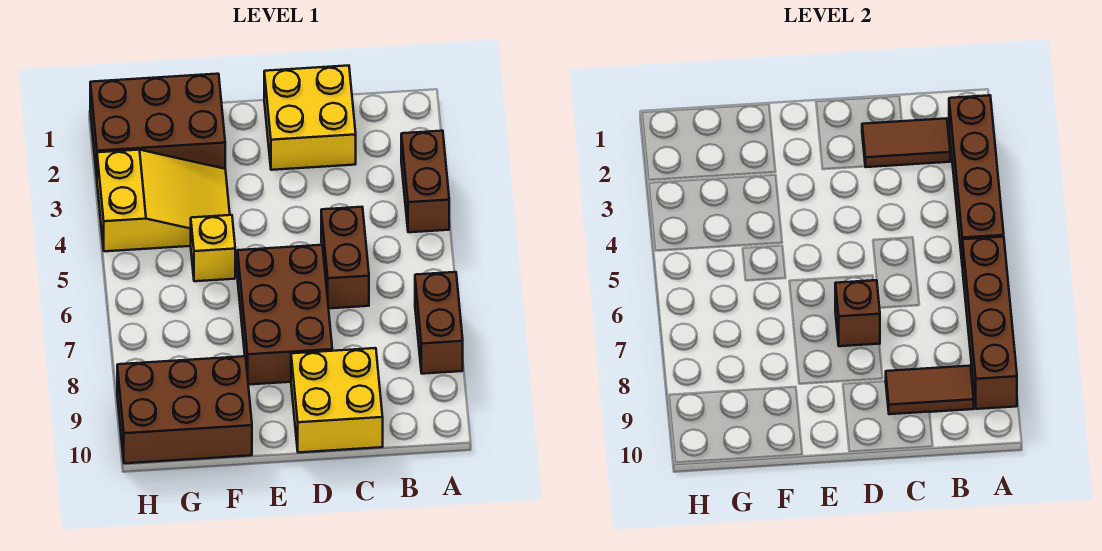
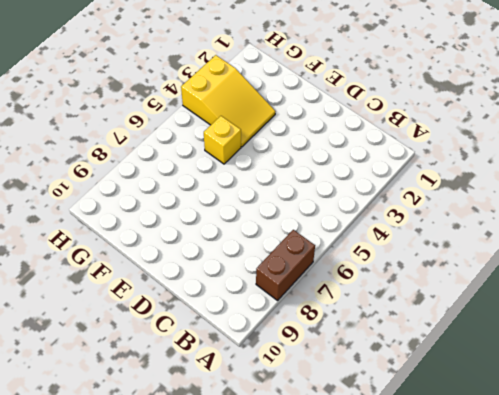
none -> brown 1x2 brick [401,131,449,232]
none -> yellow 2x2 brick [264,66,356,170]
none -> brown 1x2 brick [321,207,369,308]

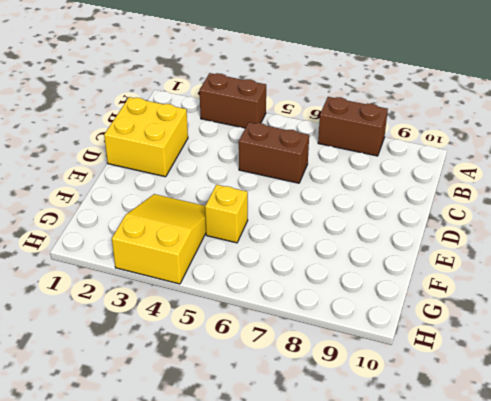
none -> yellow 2x2 brick [291,348,383,453]
none -> brown 2x3 brick [238,245,332,385]
none -> brown 2x3 brick [90,74,225,176]

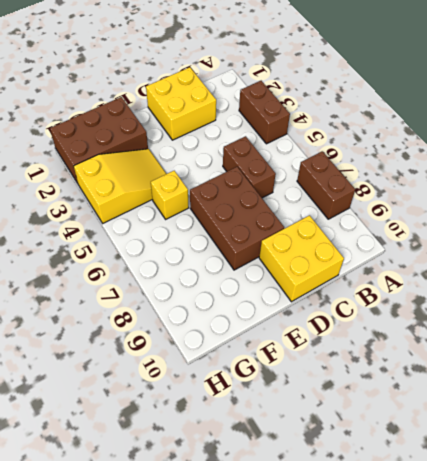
none -> brown 2x3 brick [117,356,252,463]
none -> brown 1x4 brick [949,95,1004,267]
none -> brown 1x4 brick [963,237,1017,409]

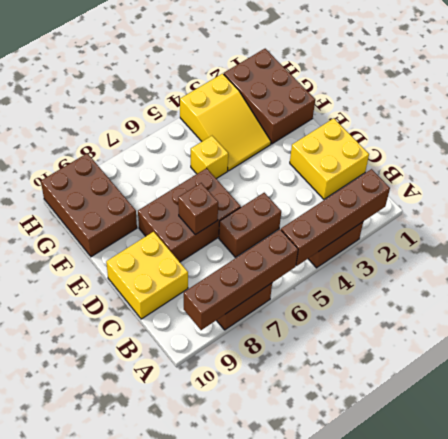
none -> brown 1x2 tile [862,118,950,167]
none -> brown 1x2 tile [886,366,974,414]

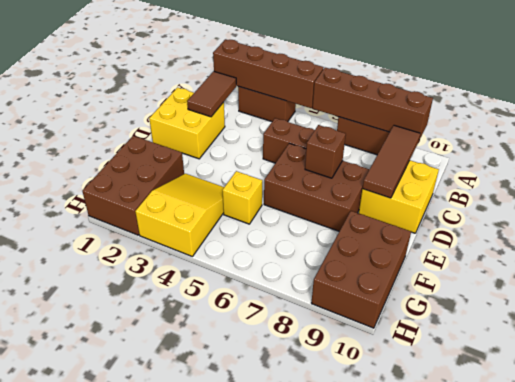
brown 1x3 tile [362,125,420,198] -> brown 1x2 tile [886,366,974,414]

